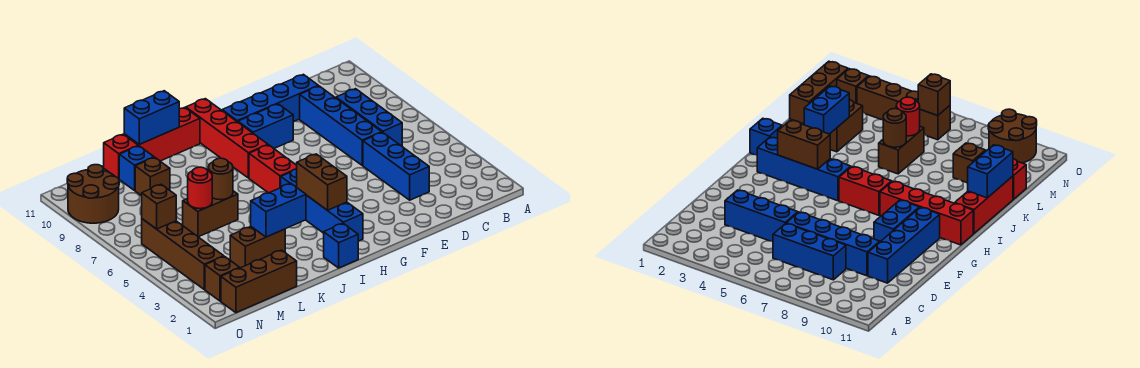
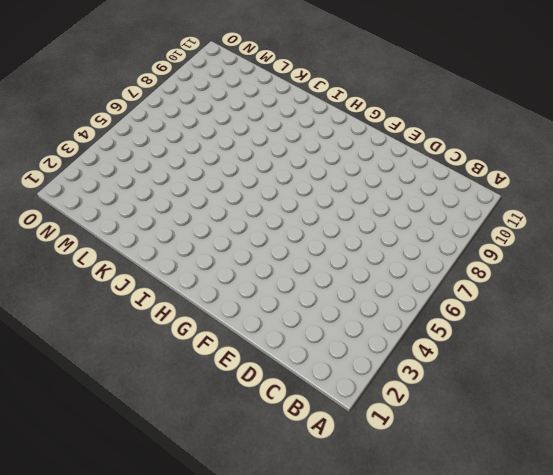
none -> blue 1x3 brick [336,89,402,146]
none -> blue 1x3 brick [363,132,429,200]
none -> blue 1x4 brick [300,86,382,165]

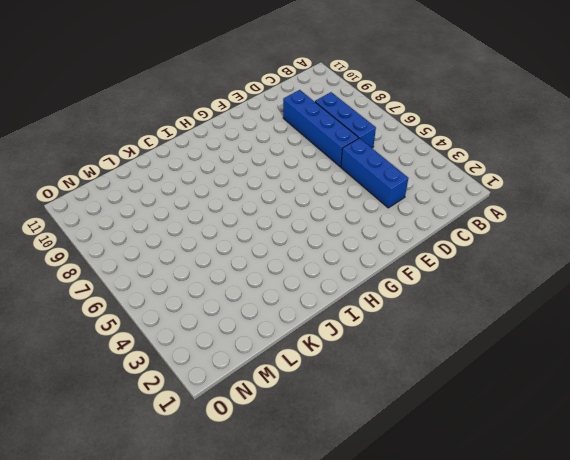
none -> blue 1x4 brick [222,74,318,122]
none -> blue 1x2 brick [238,104,293,148]
none -> blue 1x4 brick [281,169,363,241]

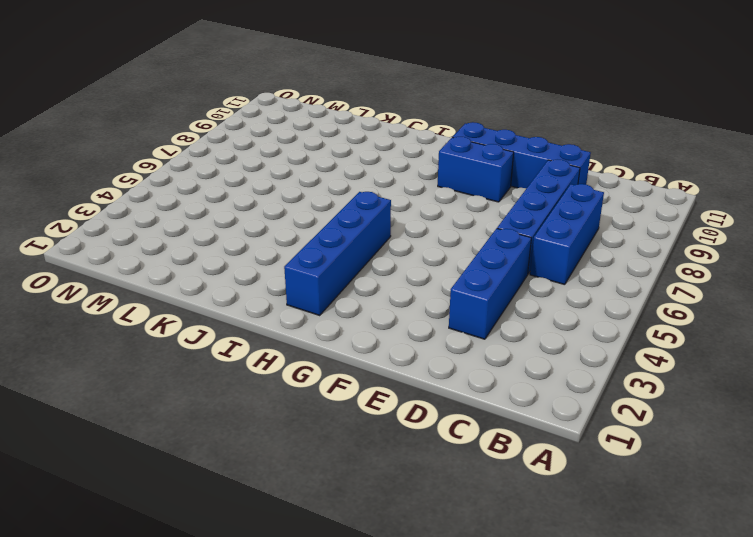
none -> red 1x2 brick [249,145,297,193]
none -> red 1x4 brick [186,99,268,178]
none -> blue 1x1 brick [324,224,358,268]

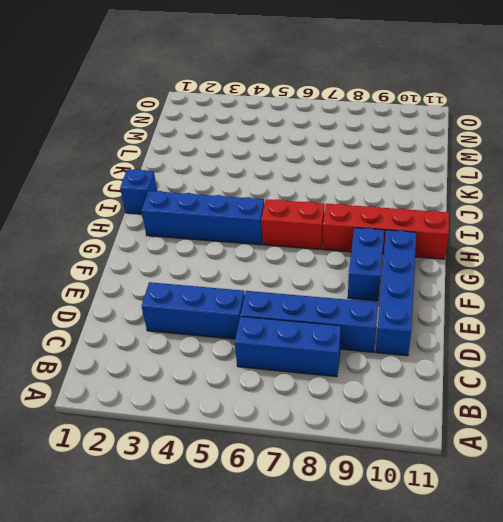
none -> red 1x3 brick [124,108,200,161]
none -> brown 1x2 brick [230,227,285,268]
none -> brown 1x2 brick [183,191,238,237]

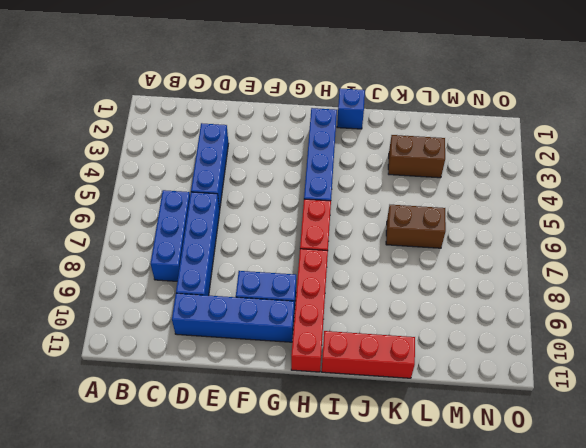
none -> brown 1x3 brick [221,250,297,313]
none -> brown 1x1 brick [135,158,170,196]
none -> blue 1x1 brick [119,146,154,190]

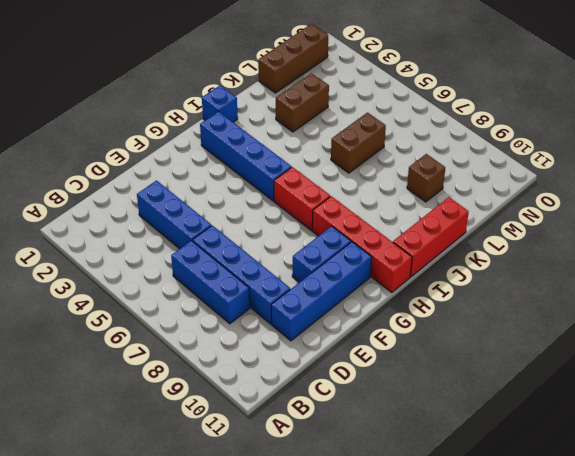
none -> blue 1x1 brick [119,146,154,190]
none -> red 1x1 brick [104,134,138,179]
none -> brown 1x1 brick [205,256,240,301]

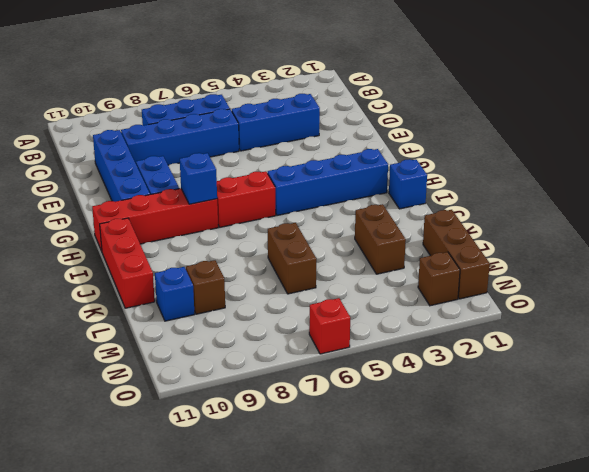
blue 1x1 brick [180,153,217,204] -> none
red 1x1 brick [309,298,350,354] -> red 1x1 brick moved to [104,134,138,179]
none -> brown 1x4 brick [142,219,224,289]
none -> brown 2x2 round brick [67,165,119,223]
none -> brown 1x2 brick [297,154,347,210]

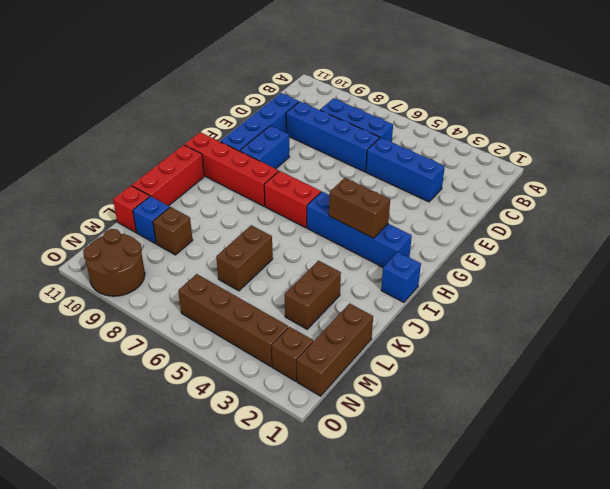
none -> blue 1x2 brick [251,183,306,237]
none -> blue 1x2 brick [124,91,179,144]
none -> brown 1x1 round brick [208,158,233,200]

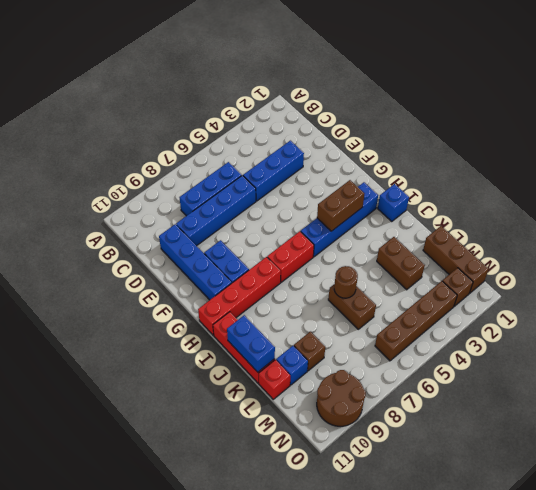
none -> blue 1x2 brick [251,183,306,237]
none -> red 1x1 round brick [188,167,212,209]
none -> brown 1x1 brick [142,184,176,229]

